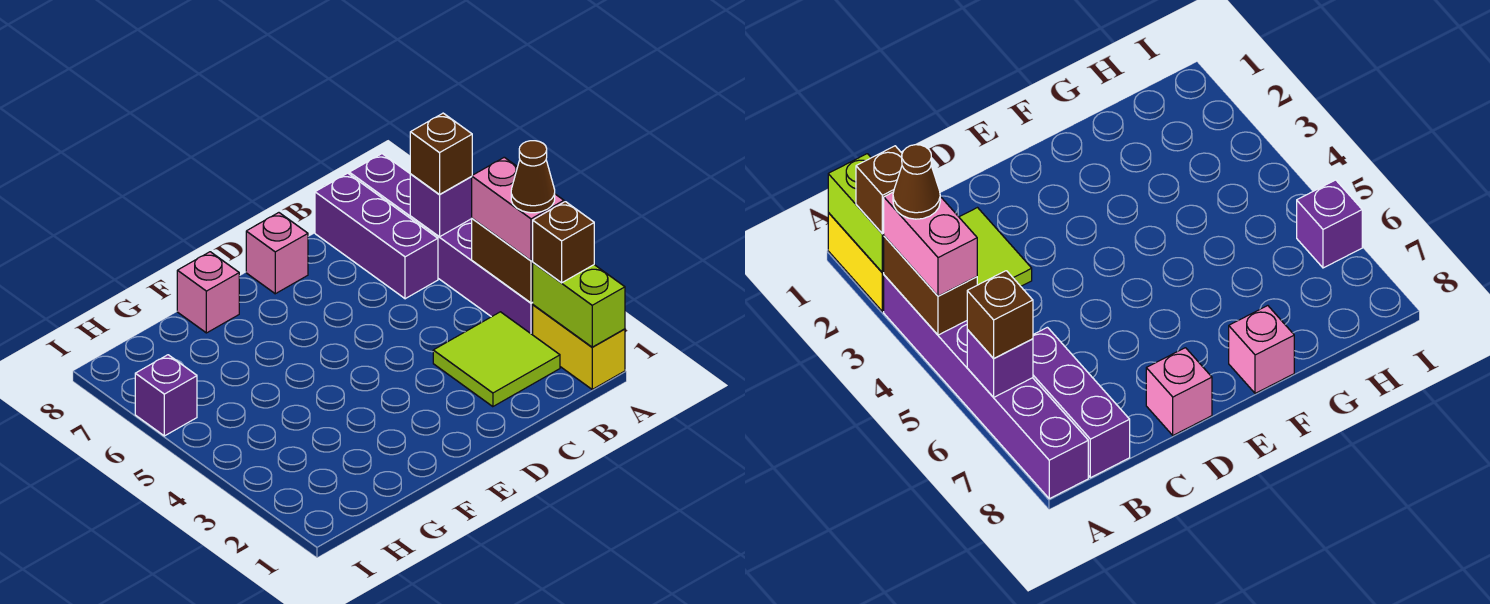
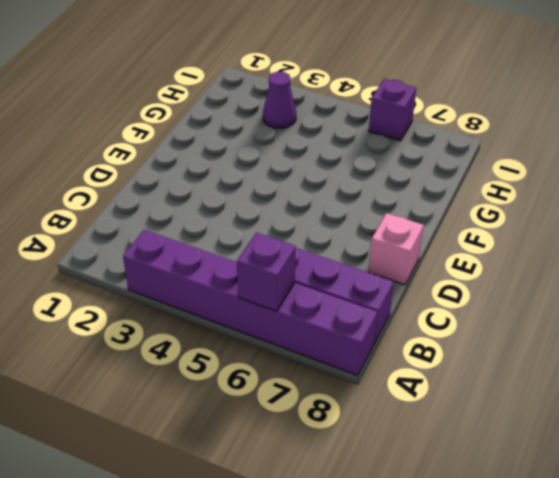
purple 1x1 cone [263,72,296,128] -> none
none -> yellow 1x2 brick [533,305,625,389]
none -> lime 2x2 tile [433,312,560,407]
none -> pink 1x1 brick [177,252,239,333]

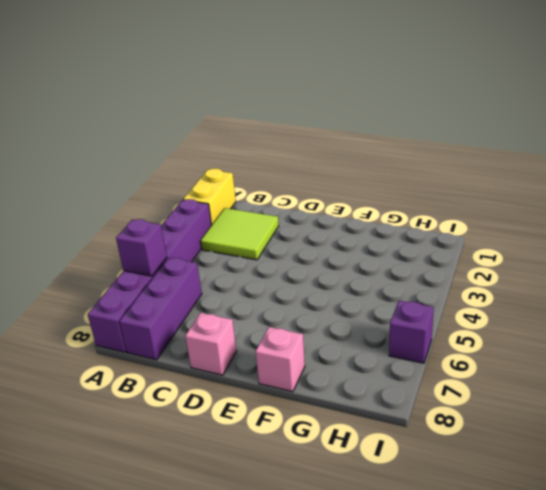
none -> lime 1x2 brick [533,263,625,347]
none -> brown 1x2 brick [472,218,533,303]
none -> brown 1x1 brick [533,202,594,283]

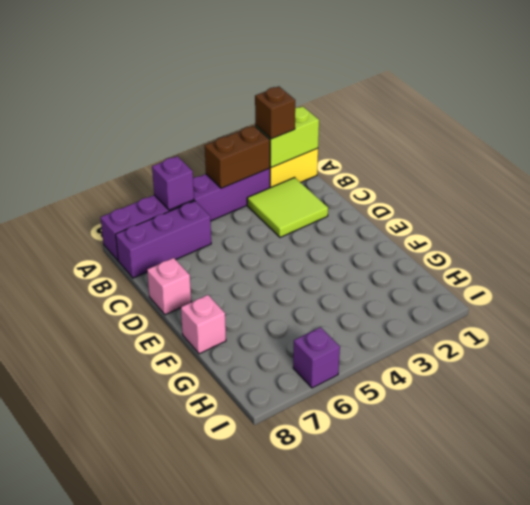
none -> pink 1x2 brick [471,157,564,261]
none -> brown 1x1 brick [410,113,472,194]
none -> brown 1x1 cone [511,141,555,213]

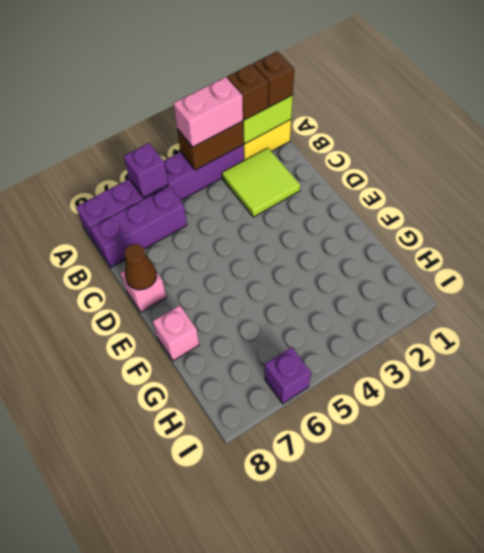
brown 1x1 brick [253,51,294,107] -> brown 1x1 brick moved to [410,113,472,194]
brown 1x1 cone [124,244,156,290] -> brown 1x1 cone moved to [511,141,555,213]

